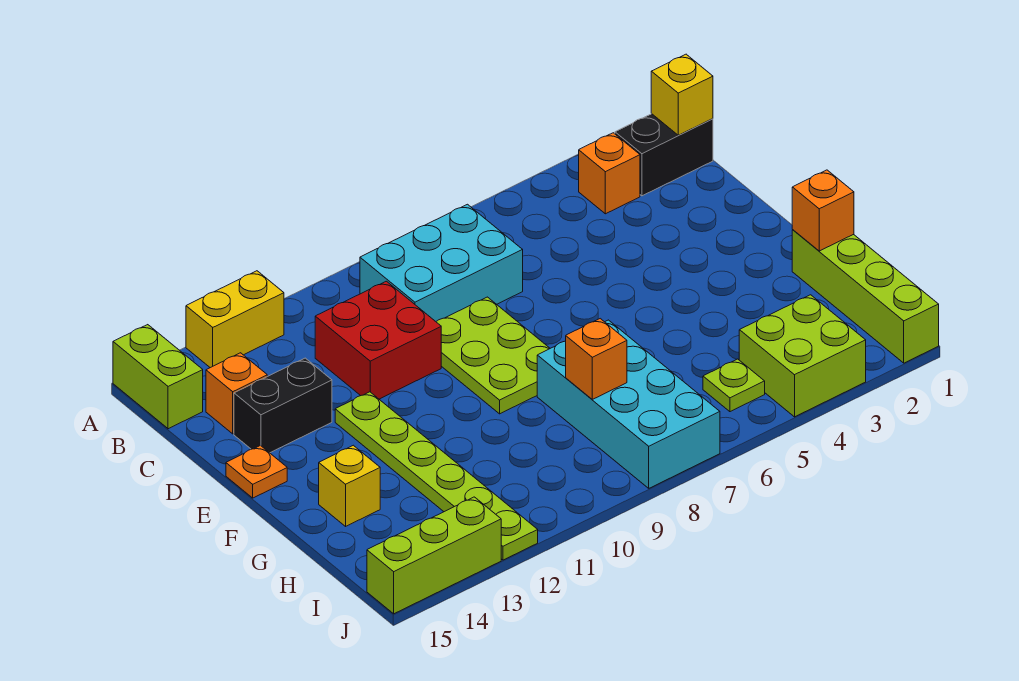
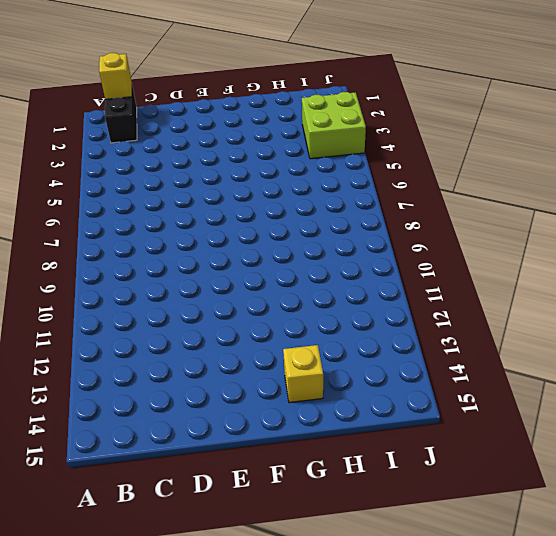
none -> yellow 1x2 brick [186,271,284,368]
none -> lime 1x2 brick [113,325,203,429]
none -> orange 1x1 brick [579,133,640,214]

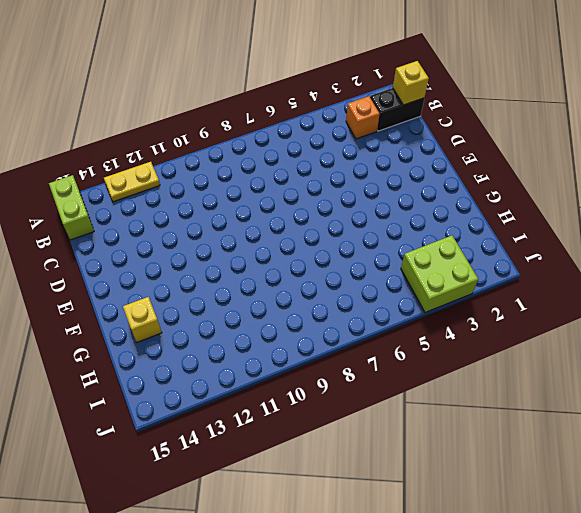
yellow 1x2 plate [104,162,160,202] -> yellow 1x2 brick [186,271,284,368]
none -> cyan 2x3 brick [360,204,523,321]
none -> red 2x2 brick [315,281,441,399]
none -> orange 1x1 brick [206,353,267,434]

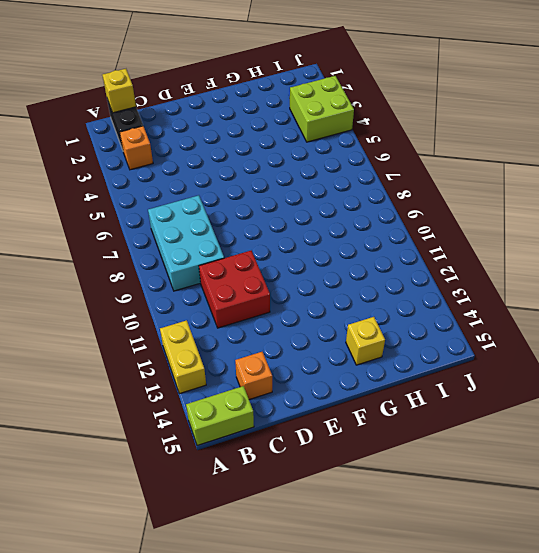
none -> lime 2x3 plate [436,297,550,414]
none -> black 1x2 brick [234,358,332,453]
none -> lime 1x6 plate [335,392,538,560]

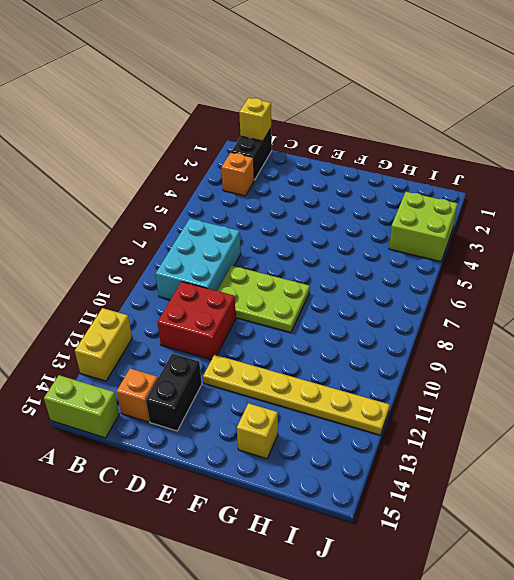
yellow 1x6 plate [203,355,390,435] -> lime 1x6 plate [335,392,538,560]
none -> orange 1x1 plate [226,446,287,498]
none -> lime 1x4 brick [792,230,939,363]
none -> cyan 2x4 brick [537,320,720,488]

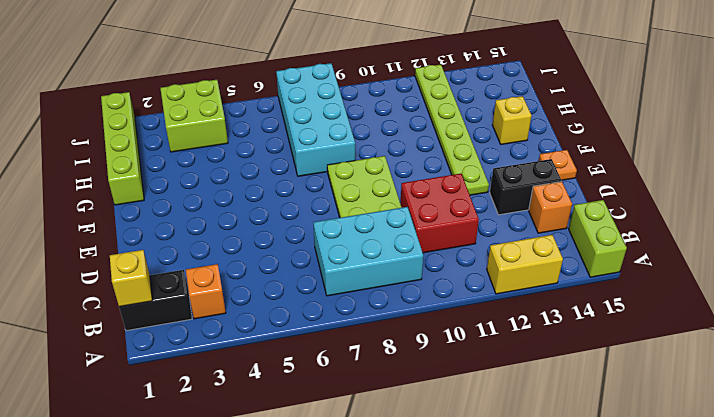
none -> lime 1x1 plate [703,359,765,412]
none -> lime 1x3 brick [367,497,501,614]
none -> orange 1x1 brick [792,170,854,251]

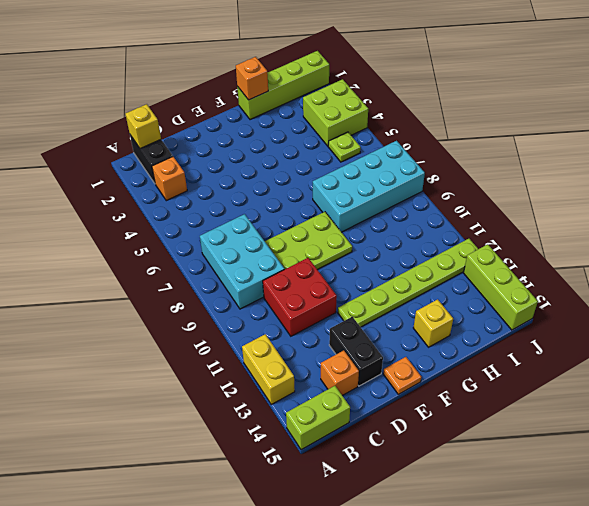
none -> orange 1x1 brick [566,319,627,399]

